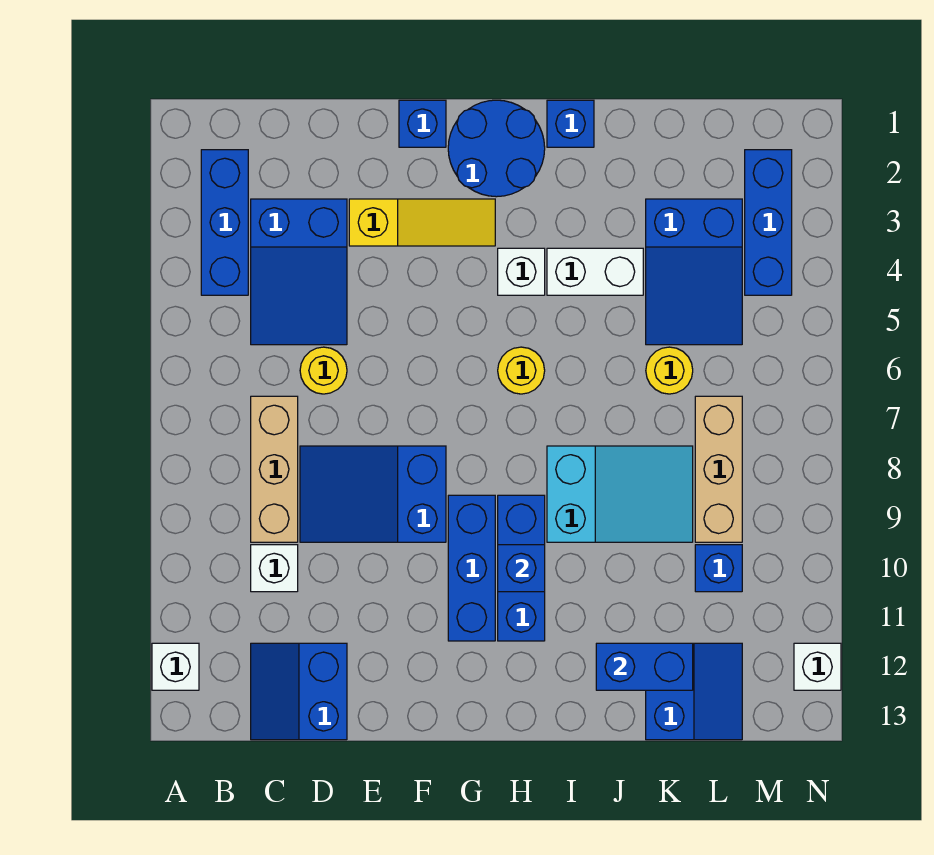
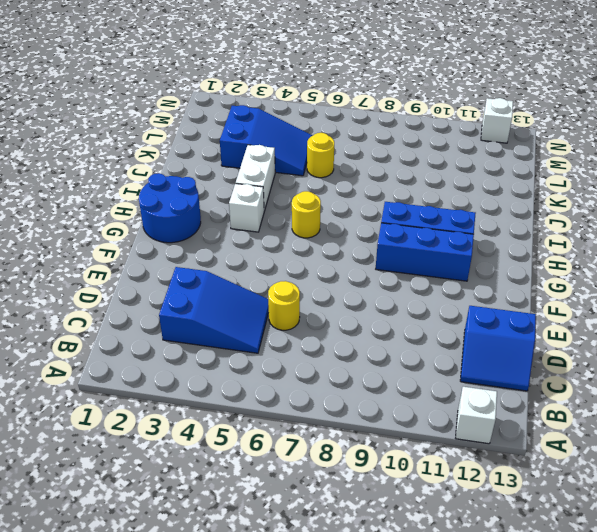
none -> blue 1x3 brick [201,150,248,295]
none -> tan 1x3 brick [251,396,298,542]
none -> white 1x1 brick [251,545,298,592]

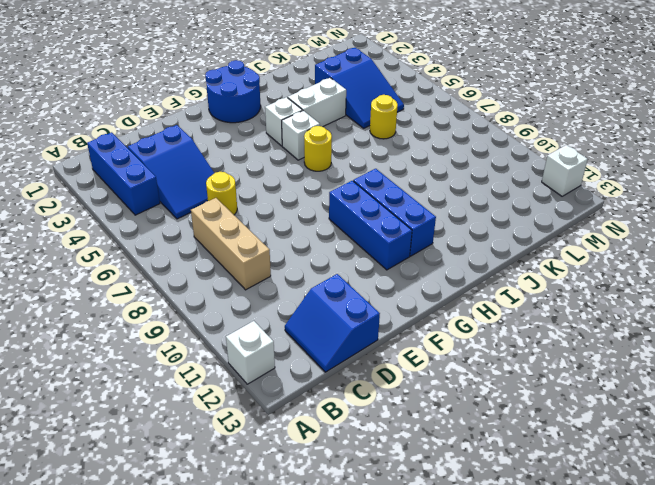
white 1x1 brick [282,111,320,160] -> white 1x1 brick moved to [251,545,298,592]
none -> blue 2x3 slope [300,446,446,542]
none -> yellow 1x3 slope [349,199,495,246]
none -> blue 1x1 brick [399,100,446,147]

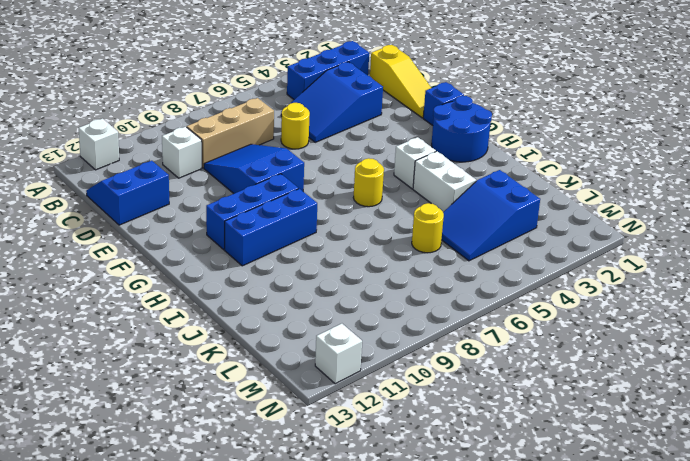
yellow 1x3 slope [370,45,431,118] -> yellow 1x3 slope moved to [349,199,495,246]
none -> blue 1x1 brick [547,100,594,147]
none -> cyan 2x3 slope [547,446,693,542]
none -> blue 2x2 slope [646,643,742,740]

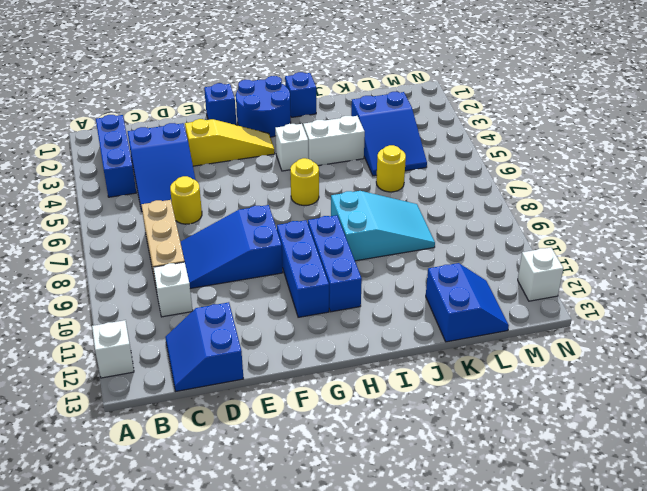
none -> tan 1x3 brick [695,396,742,542]
none -> blue 1x1 brick [695,545,742,592]
none -> blue 1x3 brick [745,150,792,295]

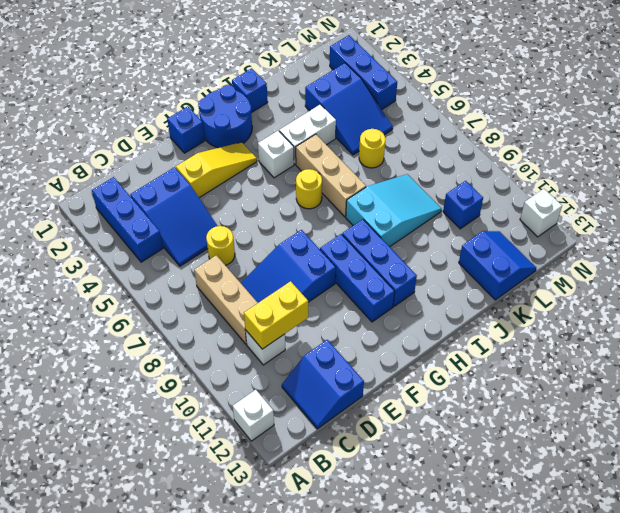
yellow 1x2 brick [244,281,308,349] -> none
tan 1x3 brick [296,134,366,217] -> tan 1x3 brick moved to [695,396,742,542]
none -> blue 1x1 brick [498,545,545,592]
none -> blue 1x2 brick [596,643,693,690]

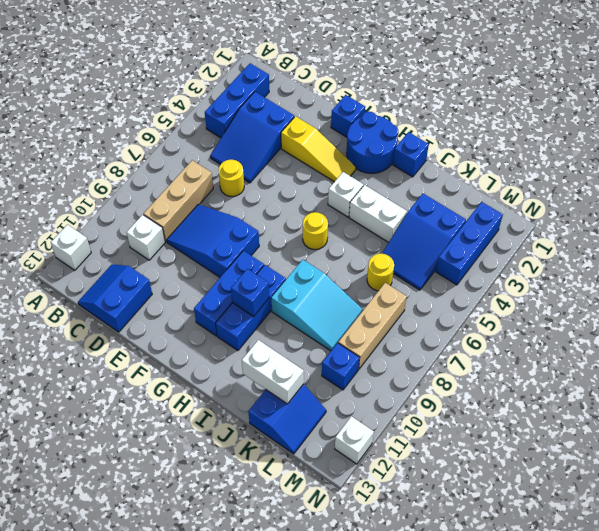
white 1x2 brick [242,340,304,404] -> blue 1x2 brick [596,643,693,690]

